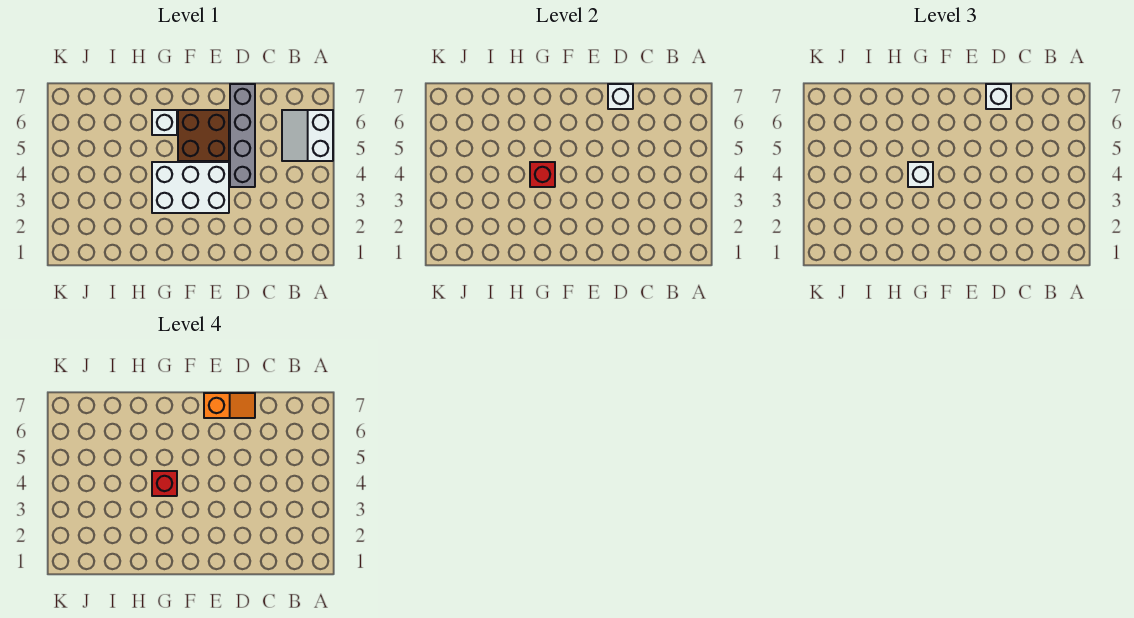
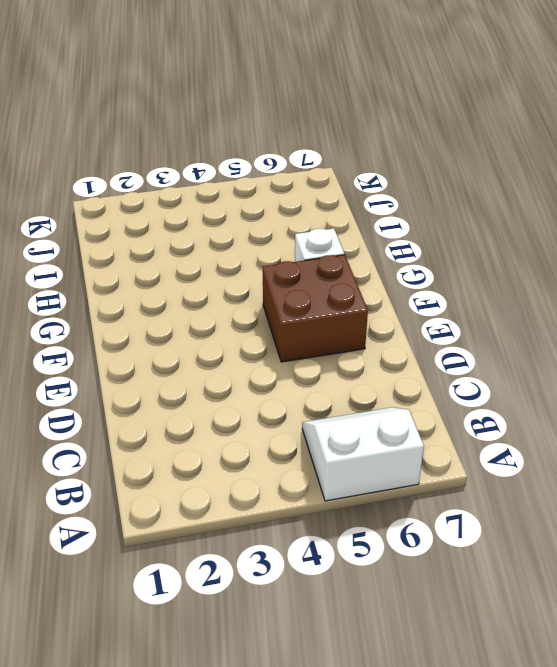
none -> grey 1x4 brick [230,84,255,187]
none -> white 2x3 brick [152,162,229,213]

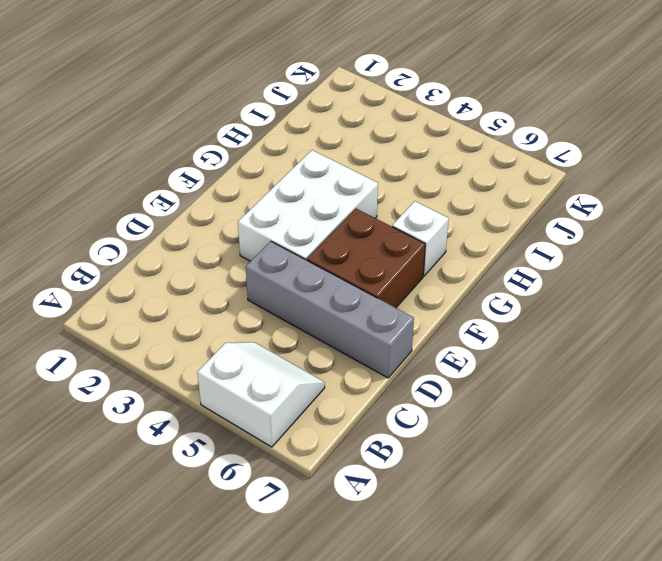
none -> white 1x1 brick [608,84,633,109]
none -> red 1x1 brick [530,162,555,187]

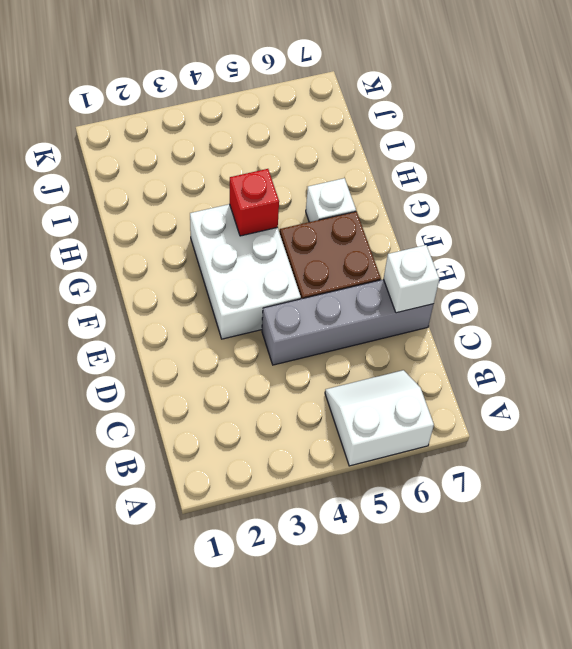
none -> white 1x1 brick [986,84,1011,109]
none -> white 1x1 brick [908,162,933,187]

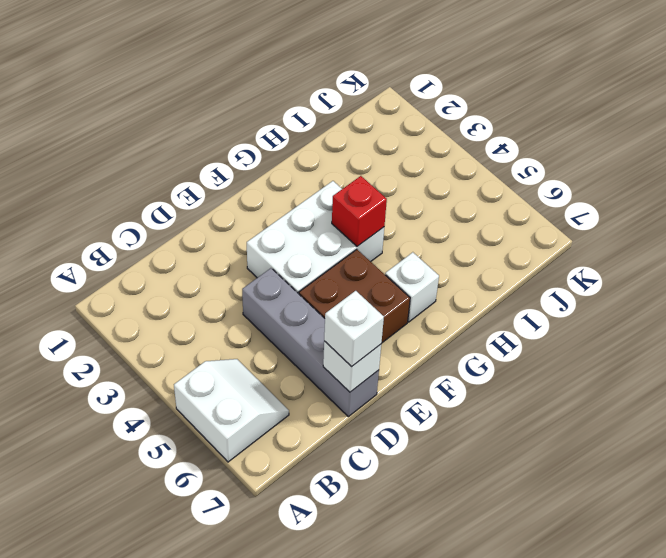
none -> white 1x1 brick [908,162,933,187]
none -> orange 1x2 slope [204,393,255,418]

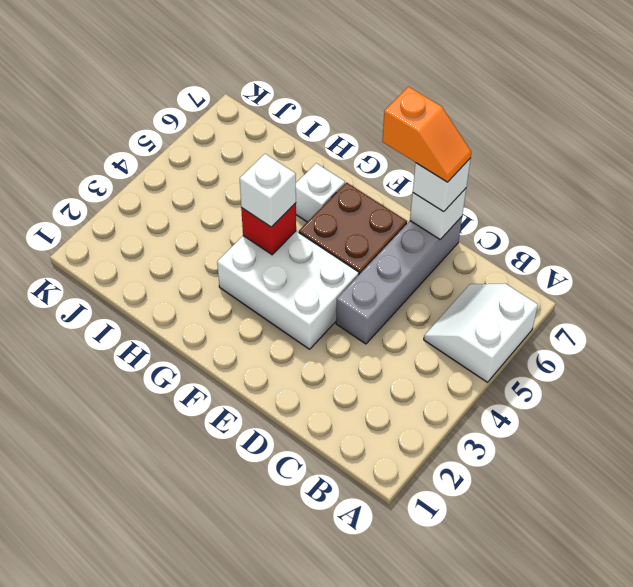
none -> red 1x1 brick [152,471,177,496]

